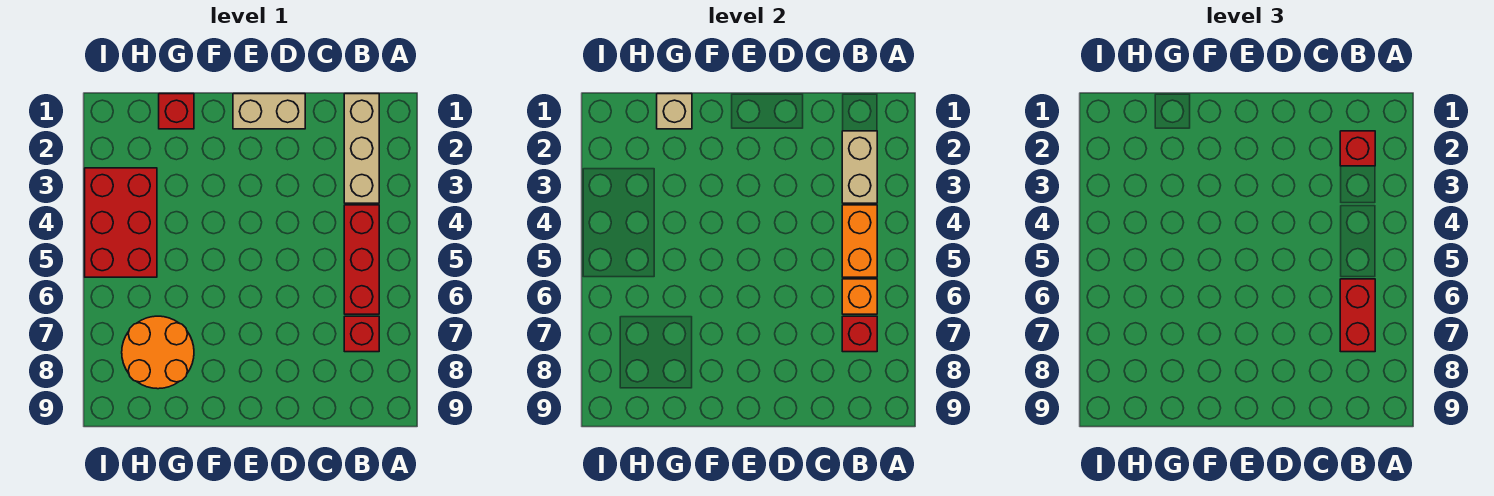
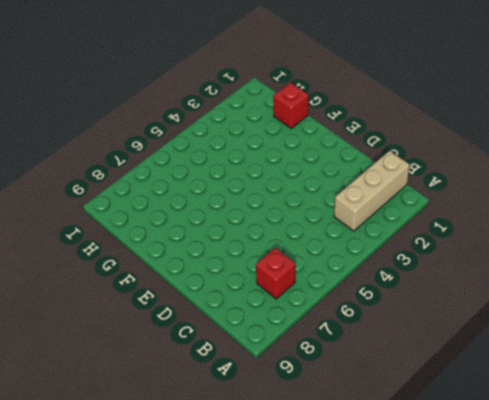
none -> red 1x3 brick [344,205,379,314]
none -> tan 1x2 brick [233,94,305,129]
none -> orange 2x2 round brick [122,316,194,389]

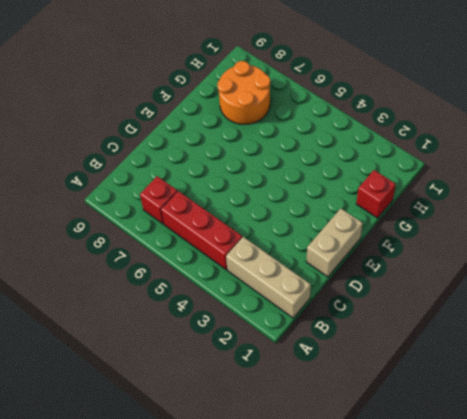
none -> red 2x3 brick [85,168,157,277]
none -> tan 1x2 brick [842,131,877,203]
none -> orange 1x2 brick [842,205,877,277]

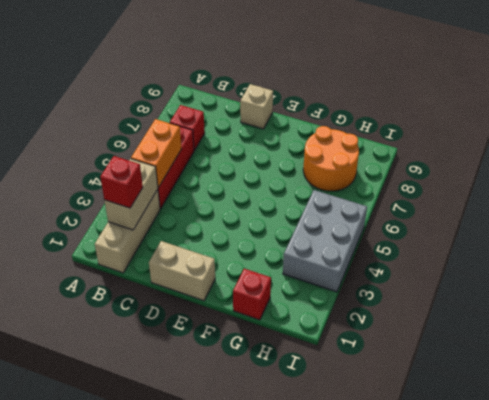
tan 1x1 brick [240,84,273,129] -> tan 1x1 brick moved to [657,94,692,129]
grey 2x3 brick [283,190,367,292] -> red 2x3 brick [85,168,157,277]
none -> orange 1x1 brick [842,279,877,314]
none -> red 1x1 brick [842,316,877,352]
none -> red 1x2 brick [1340,279,1375,352]

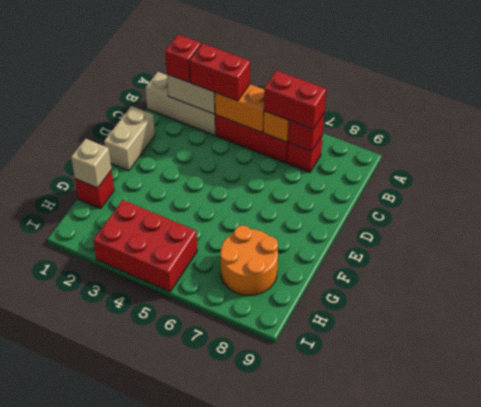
red 1x2 brick [190,43,250,101] -> none

